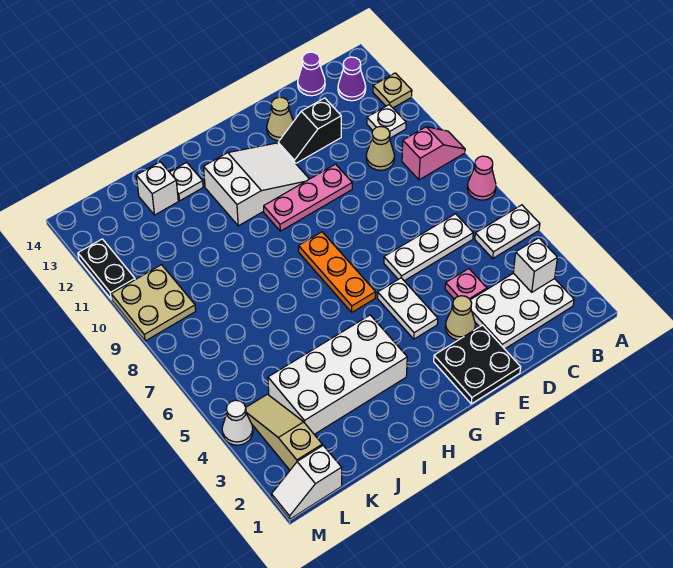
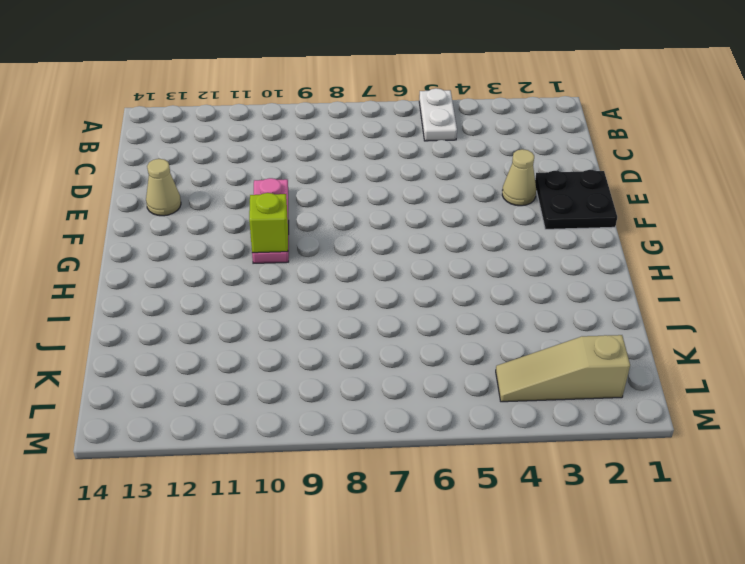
lime 1x1 brick [249,193,288,253] -> none
none -> pink 1x1 cone [467,156,496,200]
none -> pink 1x2 slope [402,127,465,180]
none -> tan 1x1 plate [373,73,412,108]

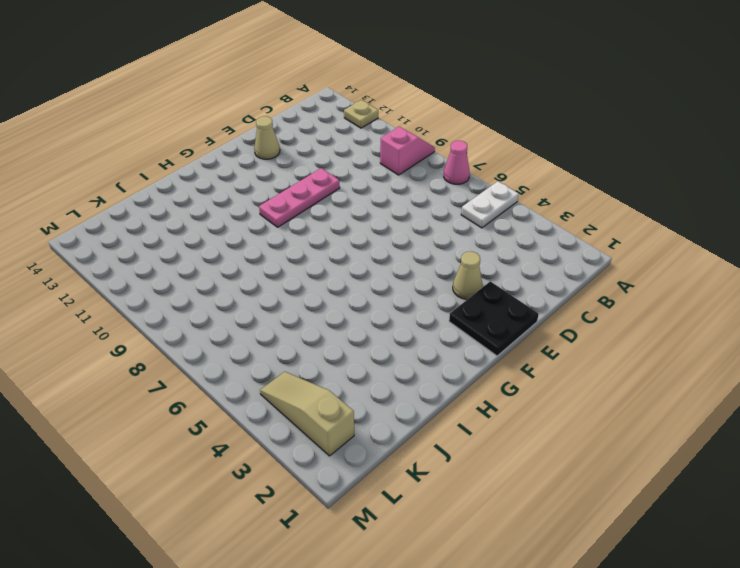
none -> white 2x3 plate [470,273,574,349]
none -> white 1x1 plate [367,104,406,138]
none -> purple 1x1 cone [338,57,366,101]

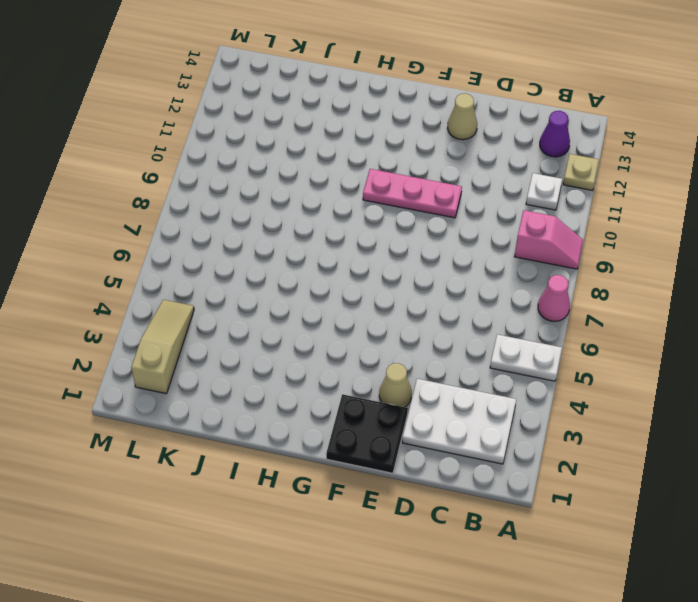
none -> white 1x3 plate [384,214,473,281]
none -> tan 1x1 cone [366,127,395,170]
none -> purple 1x1 cone [298,52,325,96]

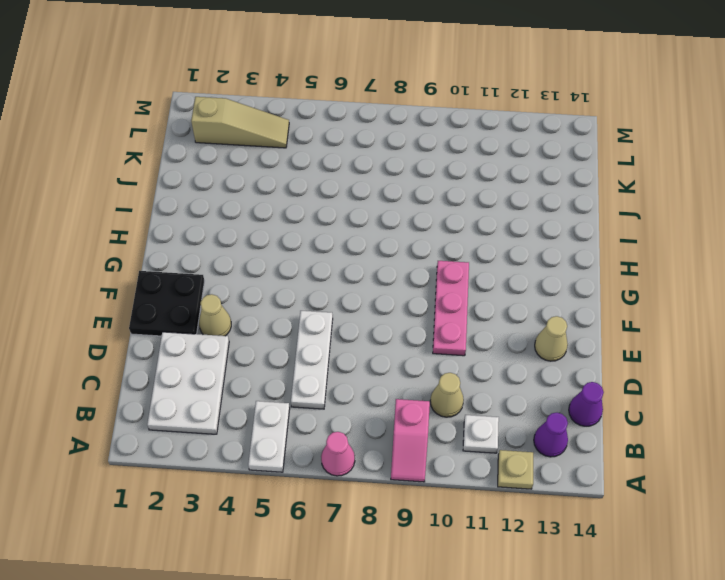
none -> pink 1x1 plate [445,269,487,300]
none -> black 1x2 slope [278,98,341,163]
none -> white 1x2 plate [377,278,438,339]

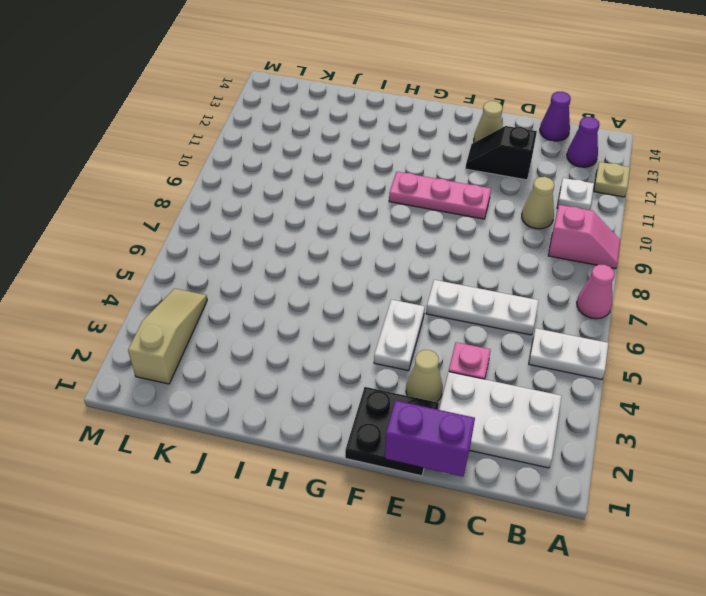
purple 1x2 brick [385,401,475,477] -> none
none -> white 2x3 slope [204,143,309,226]
none -> orange 1x3 plate [299,232,376,312]
none -> white 2x4 brick [268,315,407,434]

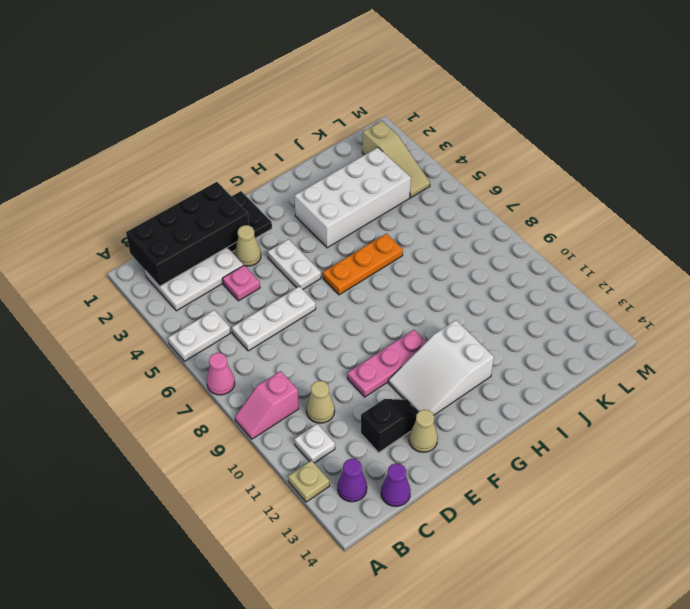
black 2x4 brick [126,182,249,286] -> none
orange 1x3 plate [323,234,403,295] -> orange 1x3 plate turned to [299,232,376,312]
none -> white 1x1 plate [170,162,203,201]
none -> white 1x1 brick [136,162,178,215]
none -> white 1x2 slope [272,446,342,519]

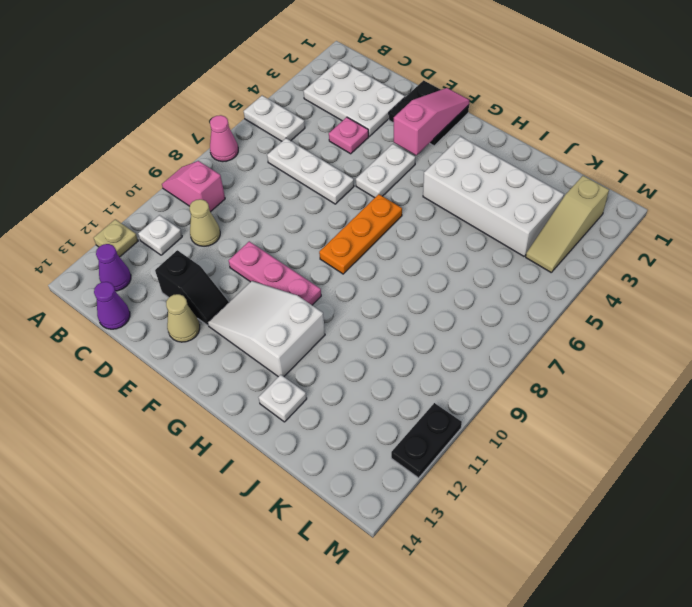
pink 1x3 slope [394,88,469,155] -> none
none -> tan 1x1 cone [445,296,475,340]
none -> white 1x1 brick [136,162,178,215]
none -> white 1x2 slope [272,446,342,519]

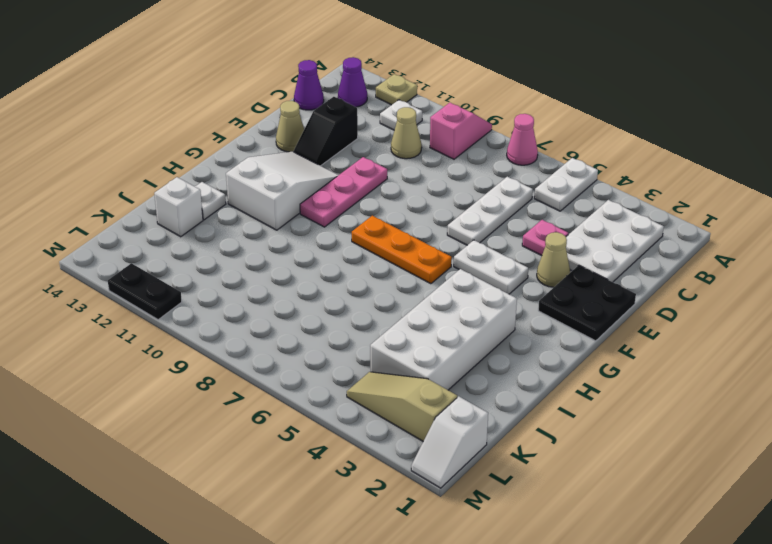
none -> tan 2x2 plate [111,265,196,341]
none -> white 1x1 cone [222,400,253,445]
none -> white 1x1 brick [513,238,557,292]

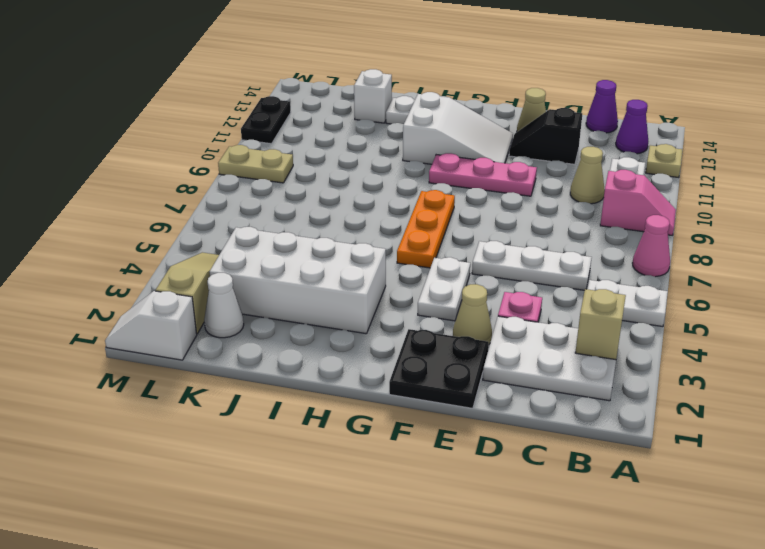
tan 1x1 brick [575,289,626,360] -> white 1x1 brick [513,238,557,292]
white 1x1 cone [204,273,244,338] -> white 1x1 cone moved to [222,400,253,445]
tan 1x2 plate [218,145,293,183] -> tan 2x2 plate [111,265,196,341]

